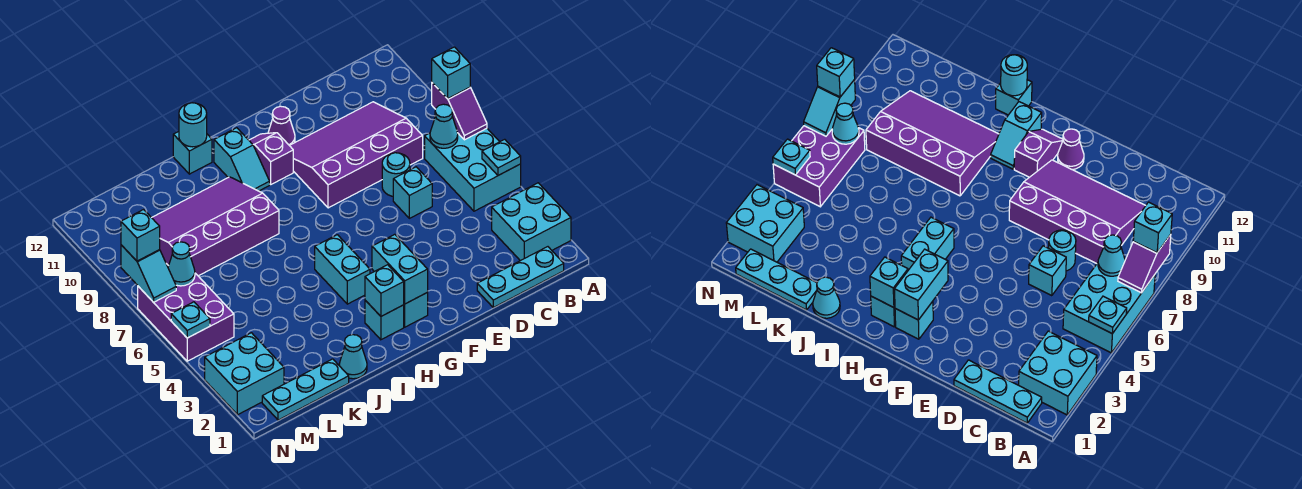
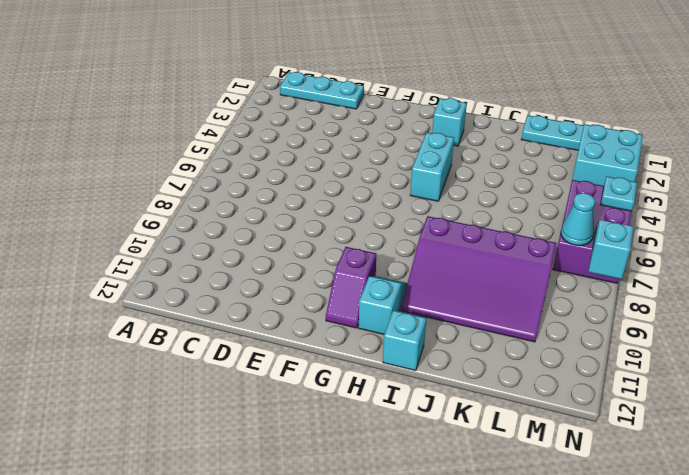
none -> cyan 2x2 brick [492,183,571,261]
none -> cyan 2x3 brick [425,128,521,211]
none -> purple 3x4 slope [289,102,423,208]

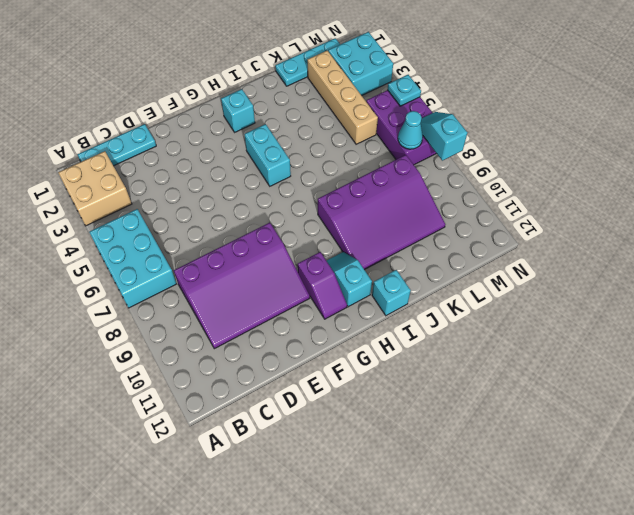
tan 2x2 brick [58,151,132,226] -> cyan 2x2 brick [492,183,571,261]
tan 1x4 brick [307,51,378,144] -> none
none -> cyan 1x1 brick [393,167,432,218]
none -> cyan 1x1 round brick [382,153,410,196]
none -> purple 1x1 cone [268,106,295,145]

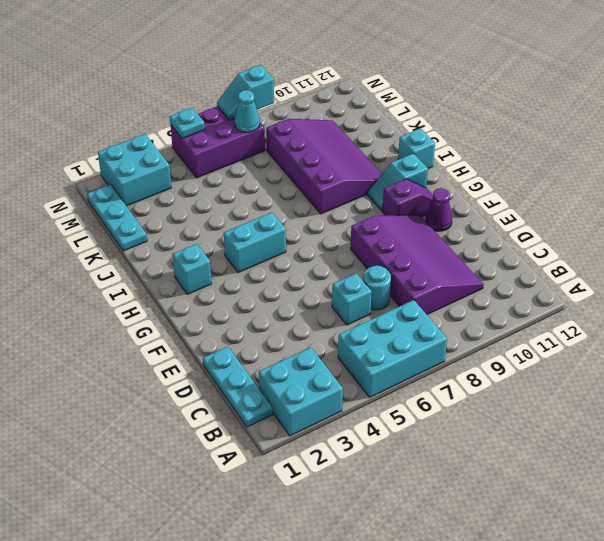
none -> cyan 1x1 brick [404,292,428,327]
none -> cyan 1x1 cone [339,335,367,379]
none -> cyan 1x1 plate [482,139,521,175]

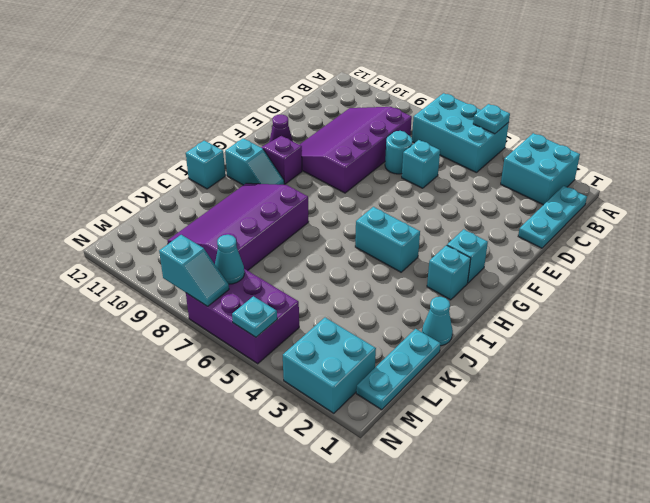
none -> purple 1x2 slope [432,83,487,140]
none -> cyan 1x1 cone [430,104,458,148]
none -> cyan 1x2 brick [372,234,428,304]

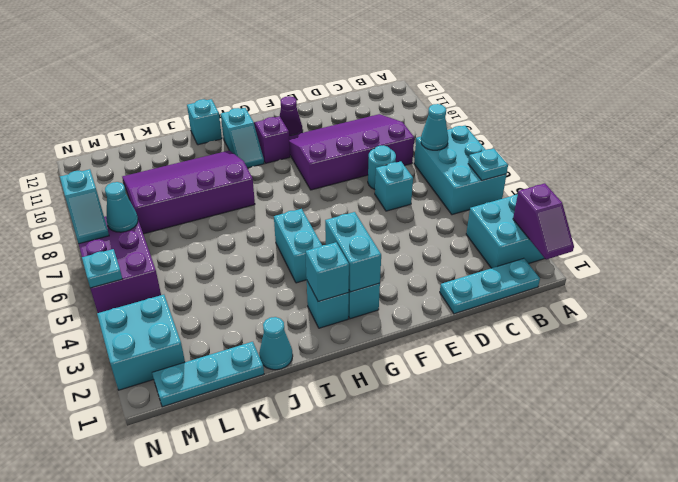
purple 1x2 slope [513,183,574,260] -> purple 1x2 slope moved to [432,83,487,140]
none -> cyan 1x1 round brick [179,103,207,147]
none -> cyan 1x1 brick [432,47,470,99]
none -> cyan 1x1 brick [121,209,160,261]

